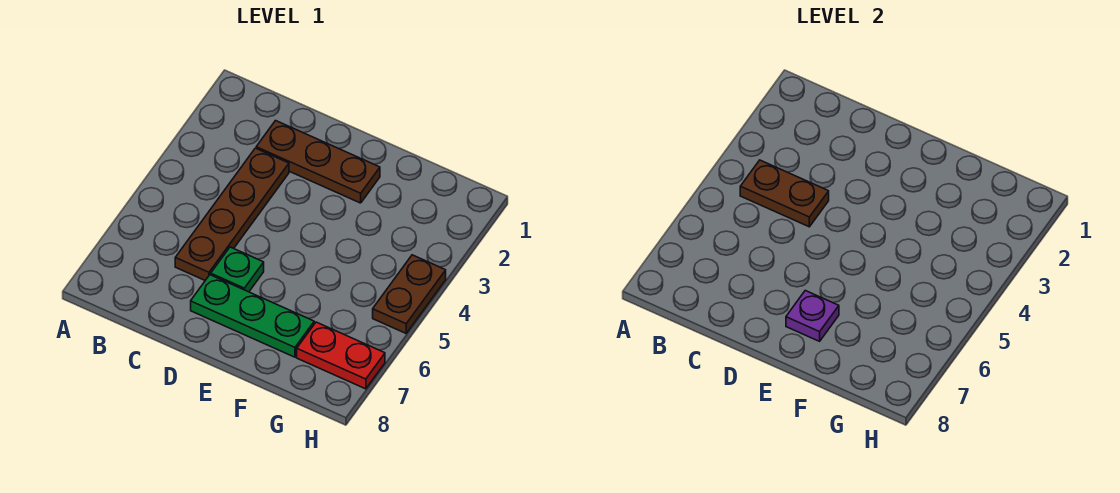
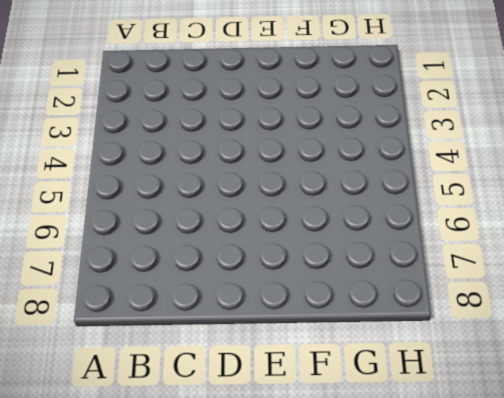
none -> brown 1x3 plate [256,121,380,203]
none -> brown 1x4 plate [175,148,289,280]

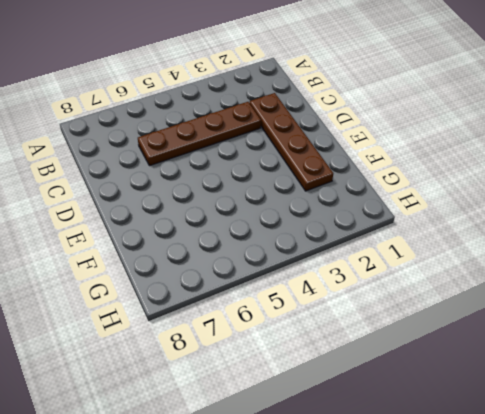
brown 1x4 plate [250,93,333,191] -> brown 1x3 plate [256,121,380,203]
none -> green 1x1 plate [211,247,264,292]
none -> green 1x3 plate [191,275,314,357]

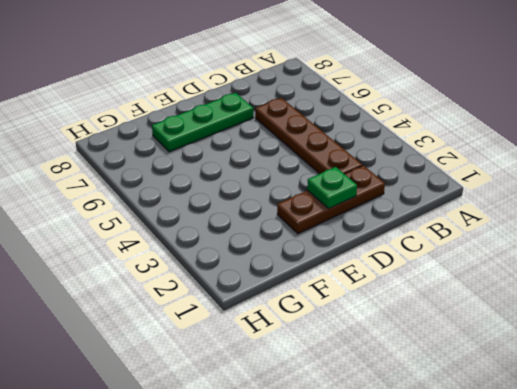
green 1x1 plate [307,167,357,209] -> green 1x1 plate moved to [211,247,264,292]
none -> red 1x2 plate [297,322,385,389]
none -> brown 1x2 plate [373,255,446,333]

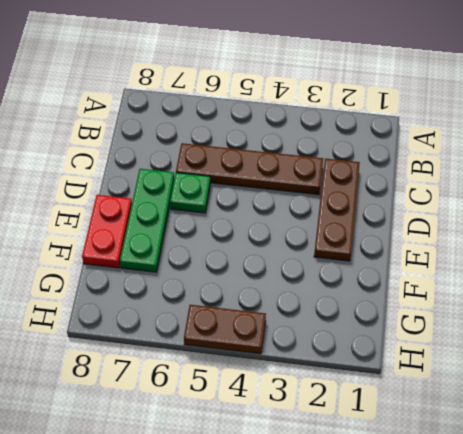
red 1x2 plate [82,195,132,268] -> red 1x2 plate moved to [297,322,385,389]
none -> brown 1x2 plate [740,160,829,227]
none -> purple 1x1 plate [786,291,839,341]

